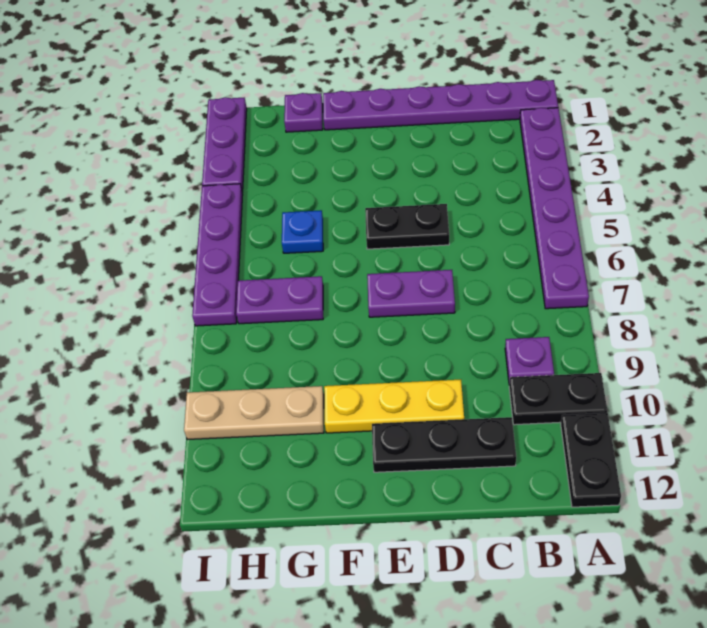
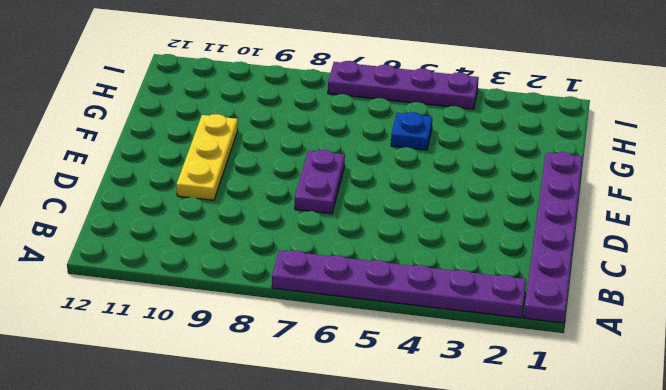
none -> black 1x2 plate [509,373,607,425]
none -> black 1x2 plate [561,413,621,507]
none -> purple 1x1 plate [505,337,554,384]

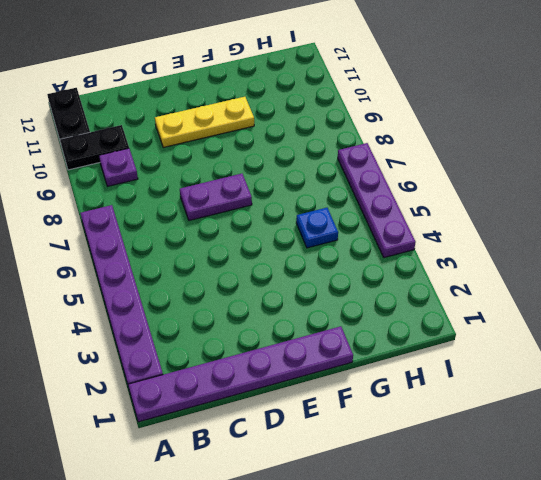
none -> black 1x3 plate [372,417,516,472]
none -> black 1x2 plate [365,204,449,249]
none -> purple 1x1 plate [284,93,323,132]

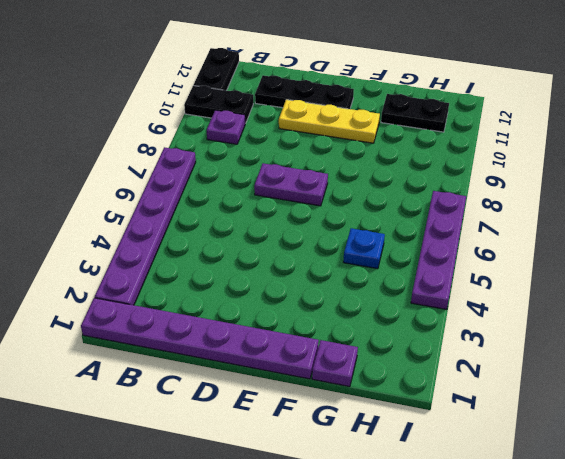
black 1x2 plate [381,94,449,132] -> black 1x2 plate moved to [365,204,449,249]
none -> purple 1x2 plate [236,276,323,324]
none -> tan 1x3 plate [184,386,324,440]
none -> purple 1x3 plate [202,97,247,192]

